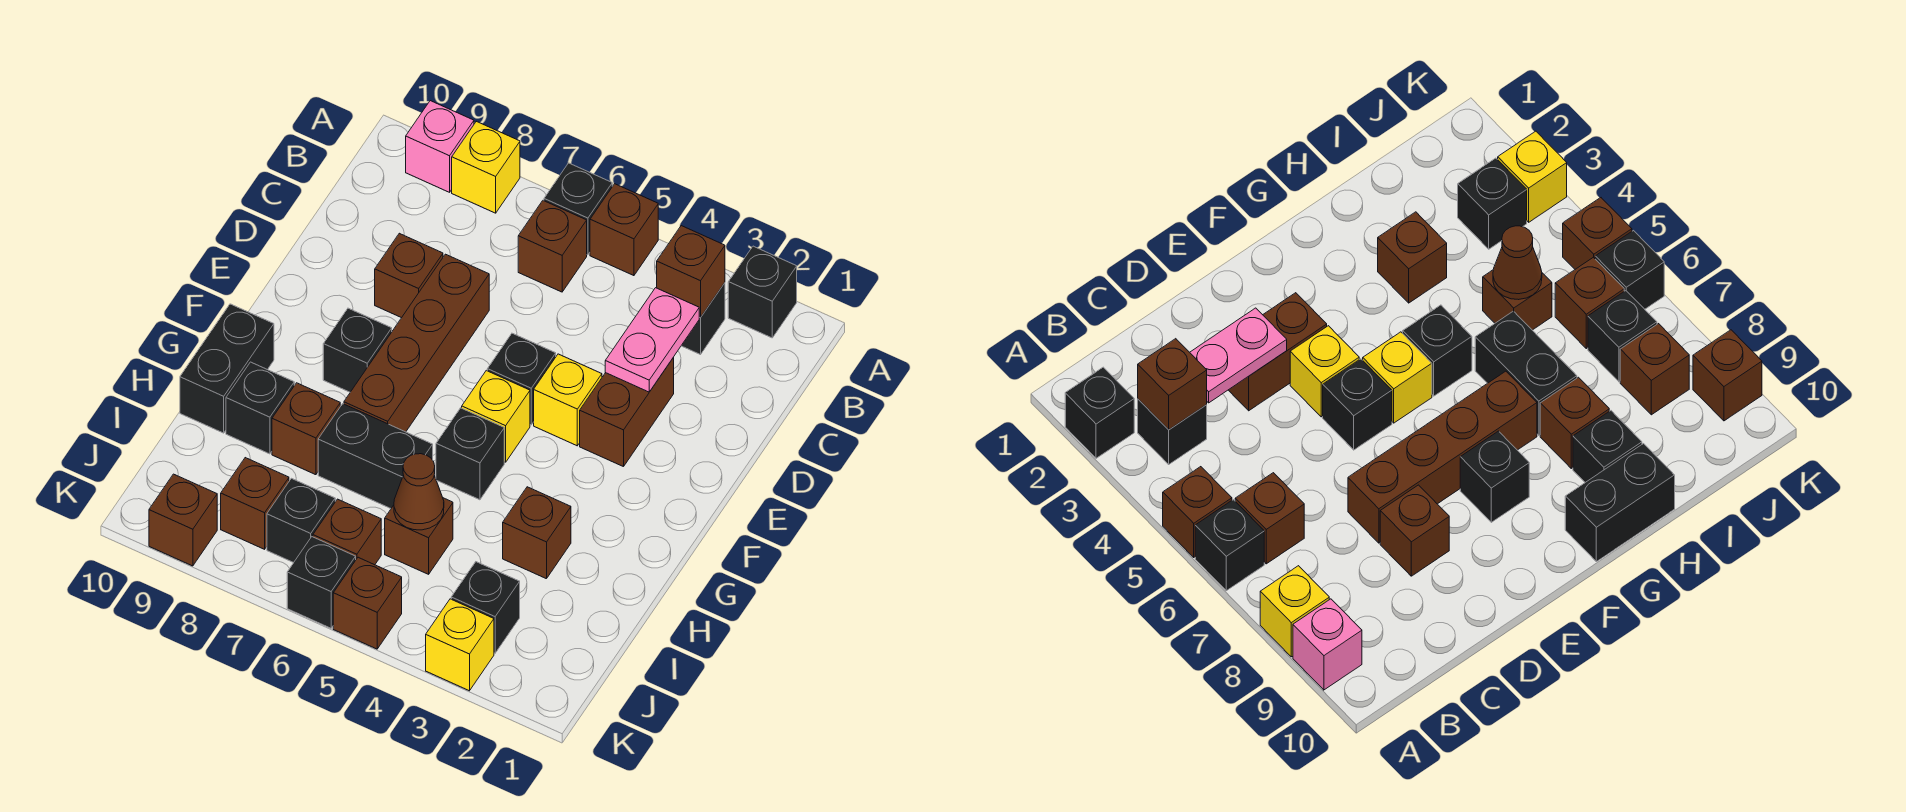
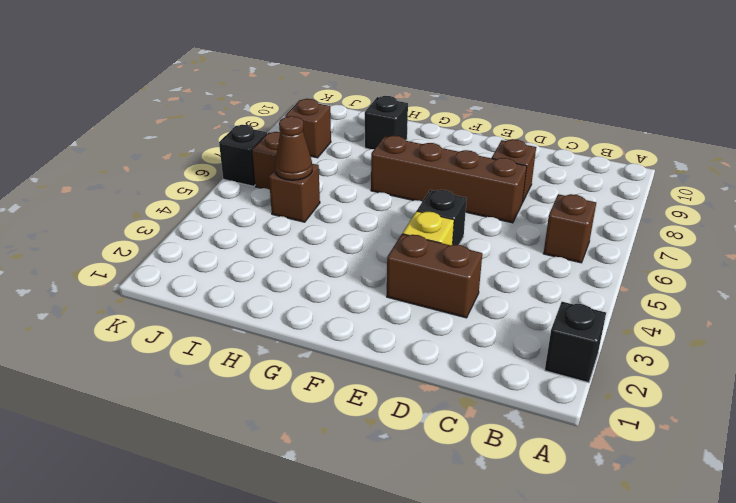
none -> brown 1x1 brick [590,184,658,276]
none -> black 1x1 brick [544,163,612,255]
none -> yellow 1x1 brick [452,121,520,213]
none -> pink 1x1 brick [406,101,474,192]

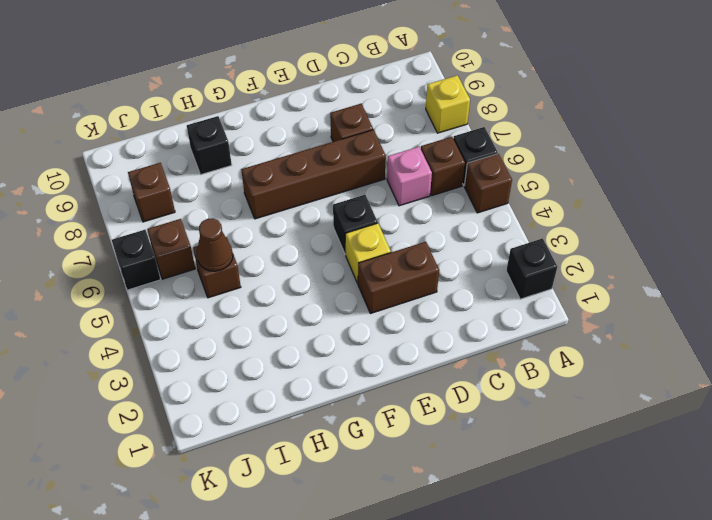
pink 1x1 brick [387,147,432,206] -> pink 1x1 brick moved to [406,101,474,192]
none -> black 1x1 brick [681,283,725,355]
none -> yellow 1x1 brick [462,371,530,462]
none -> black 1x1 brick [323,308,392,392]
none -> black 1x1 brick [436,408,504,500]

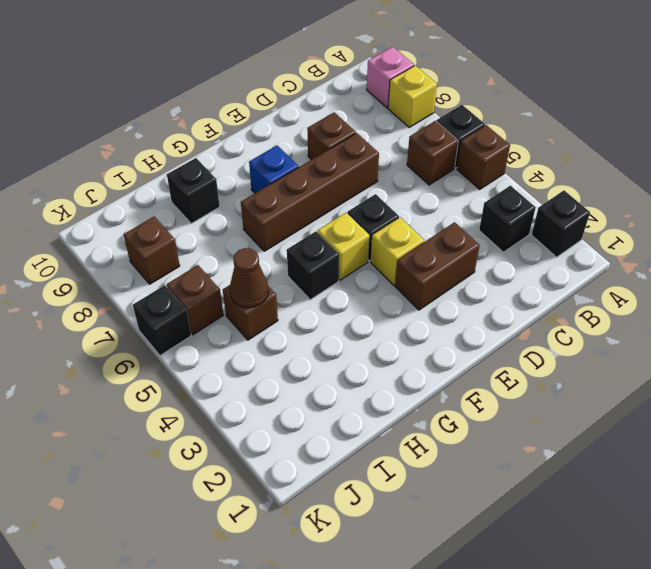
blue 1x1 brick [249,146,298,193] -> black 1x1 brick [323,308,392,392]
none -> black 1x2 brick [180,304,274,433]
none -> brown 1x1 brick [503,487,571,579]
none -> black 1x2 brick [318,404,433,508]
none -> brown 1x1 brick [272,383,340,475]

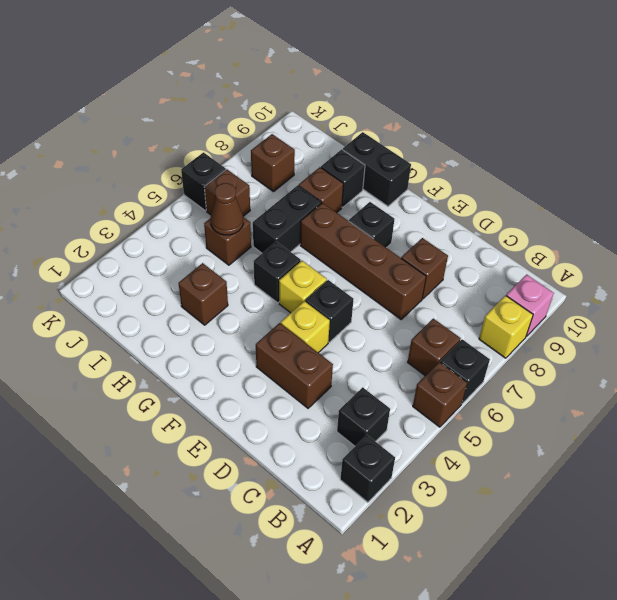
none -> black 1x1 brick [451,562,520,653]
none -> black 1x1 brick [267,478,335,563]
none -> yellow 1x1 brick [426,599,494,691]
none -> brown 1x1 brick [333,557,402,649]

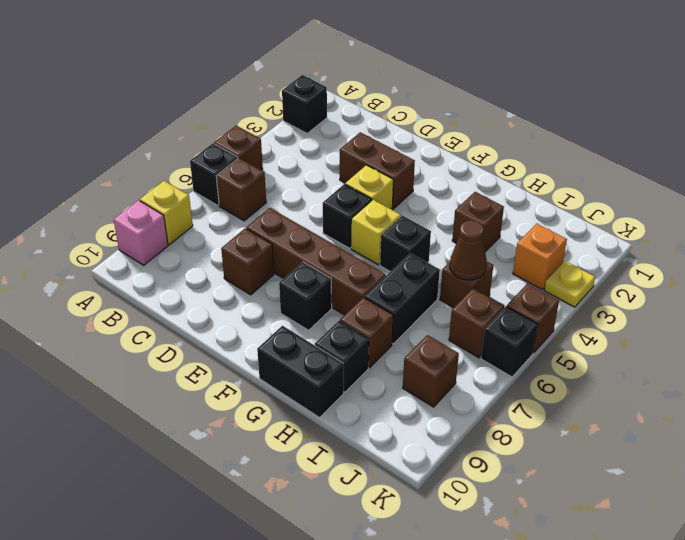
orange 1x1 brick [513,223,567,290] -> black 1x1 brick [451,562,520,653]
yellow 1x1 plate [544,261,595,307] -> yellow 1x1 brick [426,599,494,691]
none -> black 1x1 brick [681,283,725,355]
none -> black 1x1 brick [267,478,335,563]
none -> brown 1x1 brick [149,474,217,566]
none -> brown 1x1 brick [657,226,725,318]

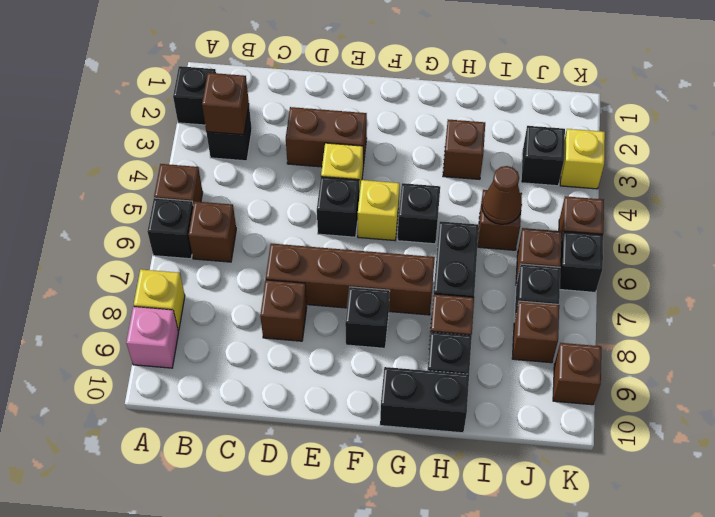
none -> pink 1x2 plate [605,288,699,392]

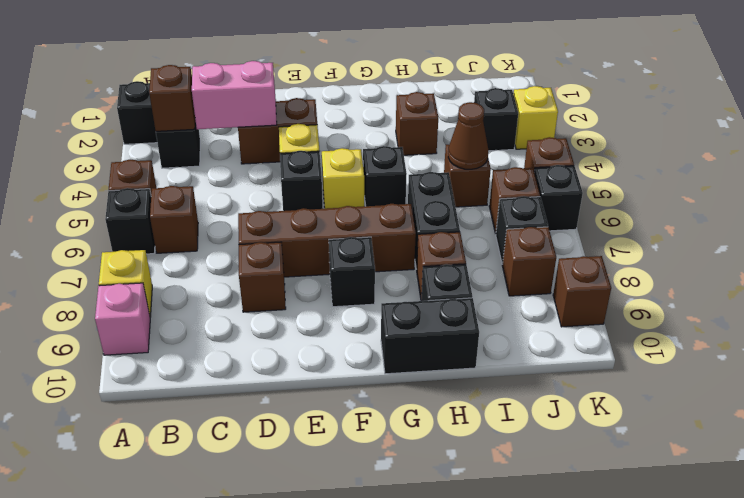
pink 1x2 brick [192,61,277,129] -> pink 1x2 plate [605,288,699,392]

